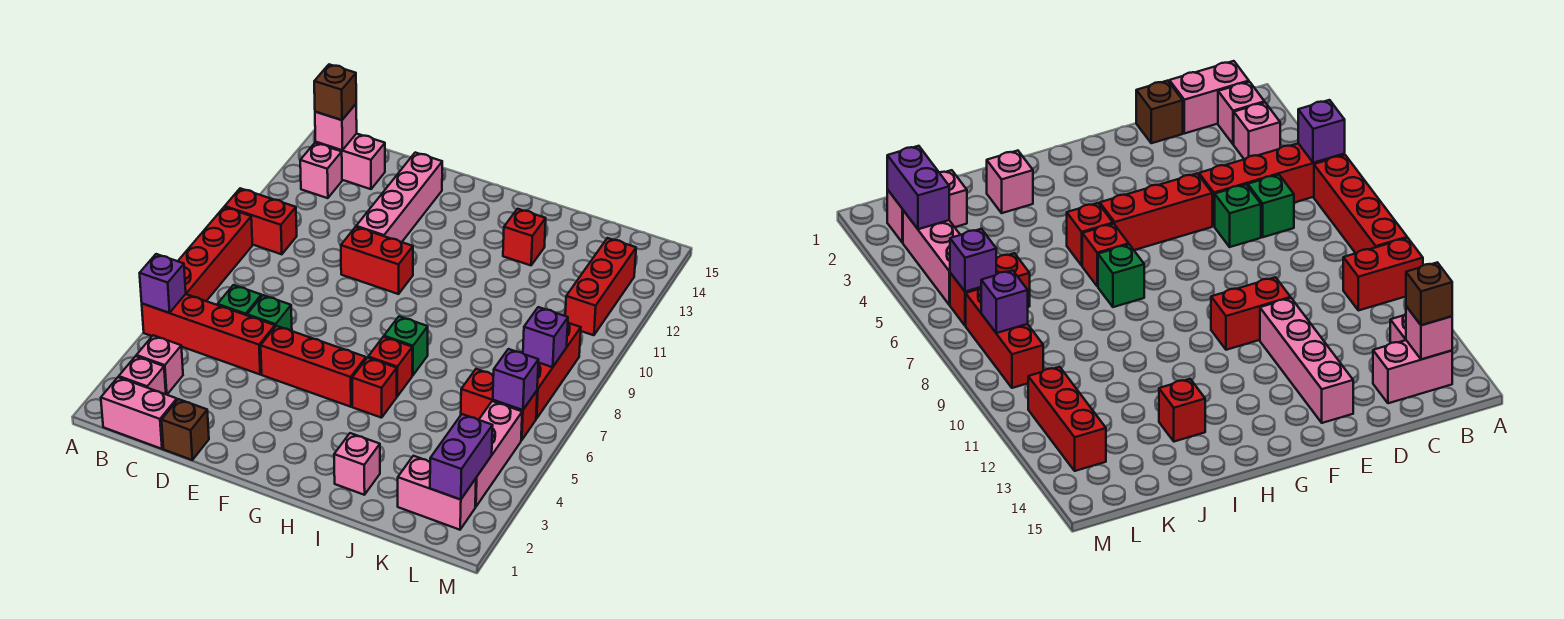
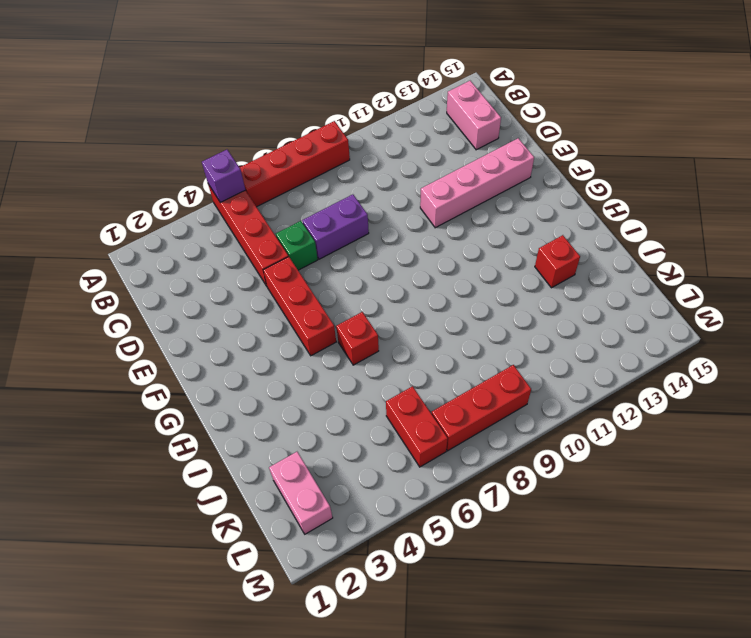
purple 1x2 brick [302,194,369,259] -> purple 1x2 brick moved to [430,414,493,500]
none -> red 1x2 brick [225,188,297,254]
none -> pink 1x2 brick [101,377,177,449]
none -> pink 1x1 brick [119,356,166,394]
none -> pink 1x1 brick [136,335,183,395]

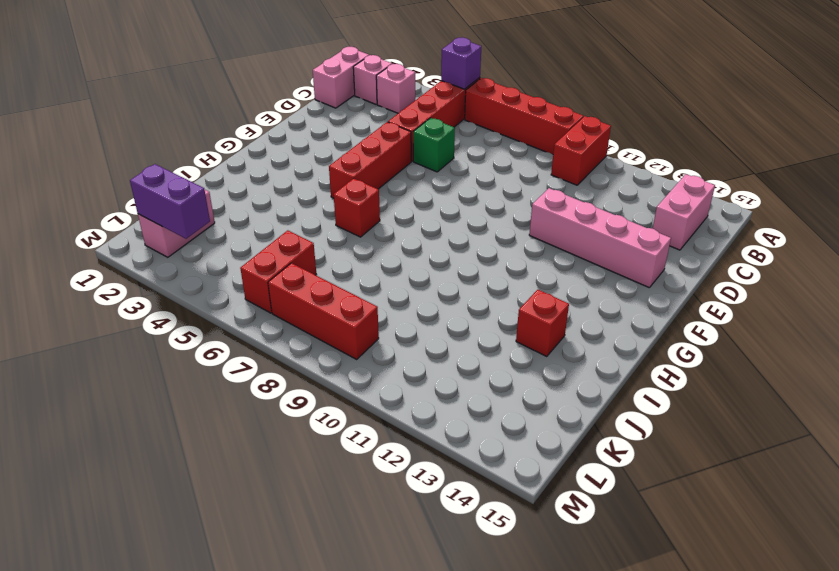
none -> pink 1x1 brick [300,143,342,198]
none -> green 1x1 brick [218,285,261,315]
none -> brown 1x1 brick [162,399,209,460]
none -> red 1x2 brick [341,227,413,294]

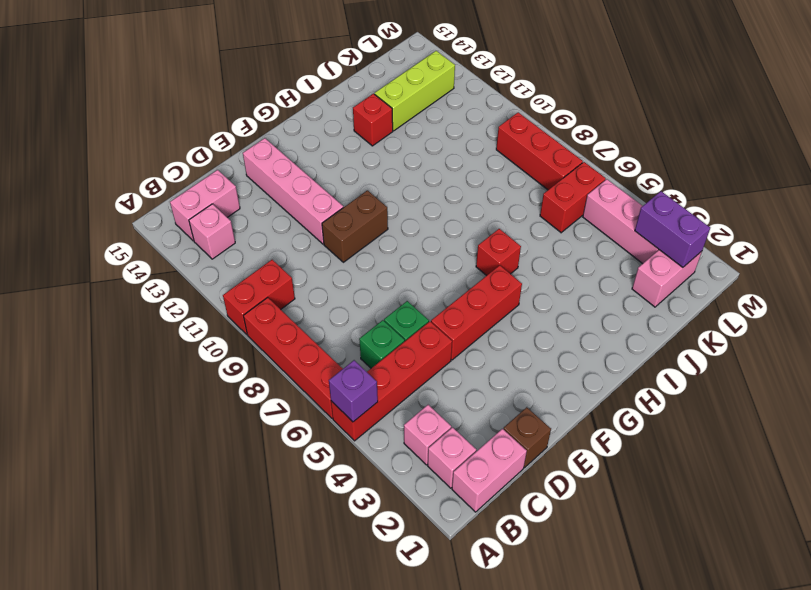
brown 1x2 brick [322,190,388,262] -> red 1x2 brick [341,227,413,294]
lime 1x3 brick [375,51,455,131] -> red 1x3 brick [565,238,636,335]
none -> red 1x1 brick [352,358,397,418]
none -> green 1x1 brick [384,316,428,375]
none -> pink 1x1 brick [334,433,380,495]
none -> pink 1x1 brick [315,104,357,150]

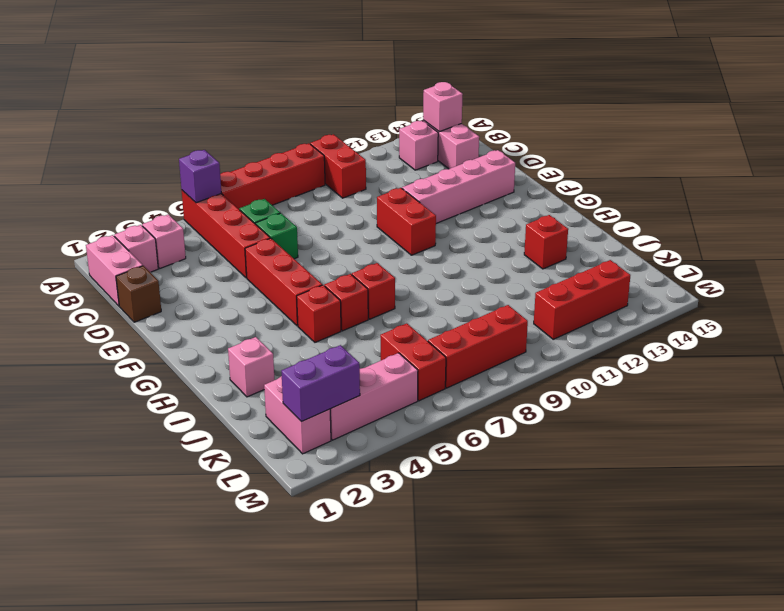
red 1x1 brick [352,263,395,319] -> green 1x1 brick [384,316,428,375]
none -> purple 1x1 brick [493,349,538,410]
none -> purple 1x1 brick [523,307,568,367]
none -> brown 1x1 brick [314,64,356,120]

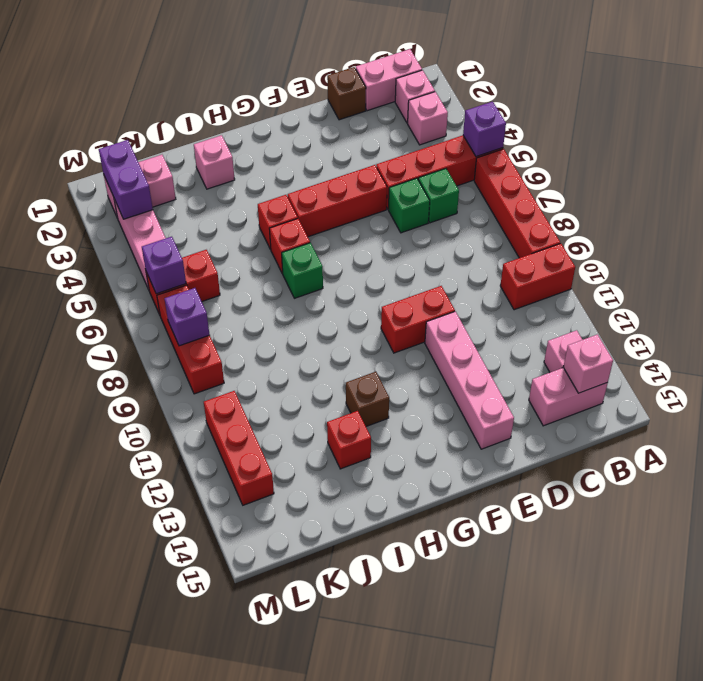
brown 1x1 brick [346,372,389,426] -> brown 1x1 brick moved to [314,64,356,120]

